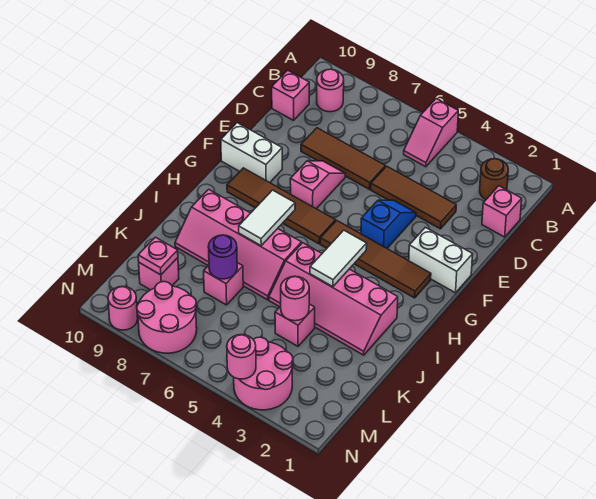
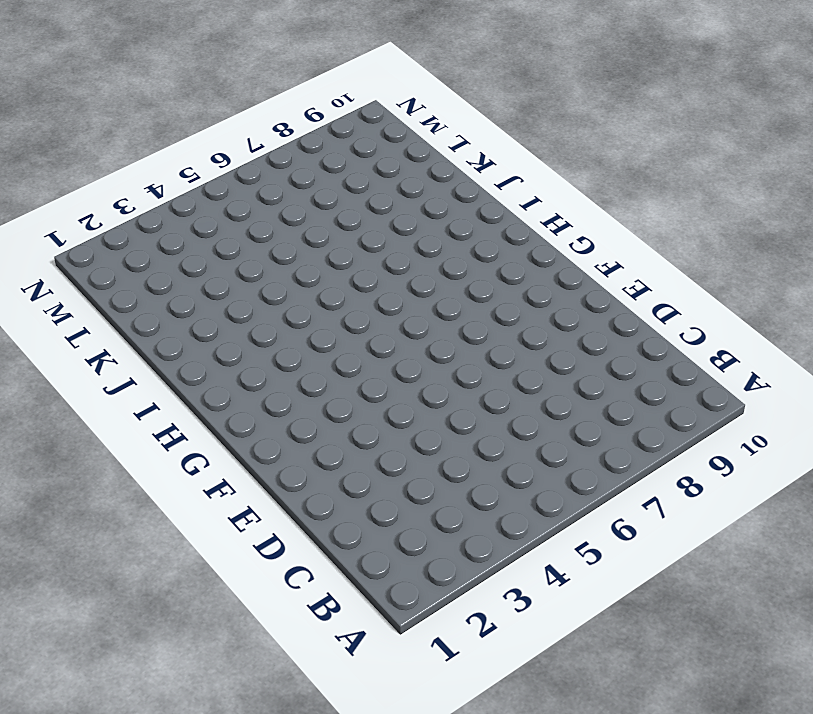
none -> pink 1x2 slope [404,99,458,167]
none -> brown 1x1 round brick [480,159,508,200]
none -> pink 1x1 round brick [317,69,344,112]

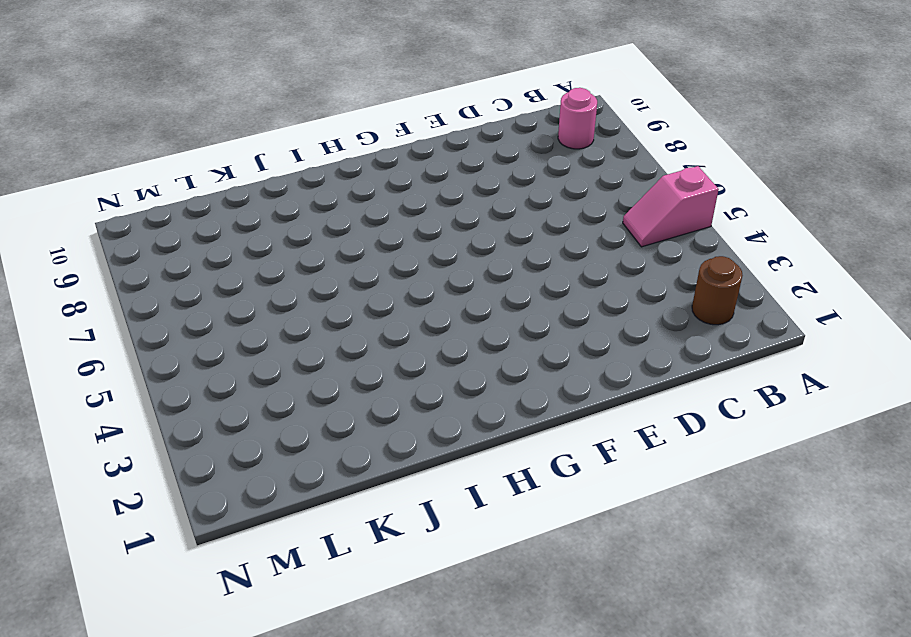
none -> pink 1x1 brick [482,186,522,237]
none -> pink 1x1 brick [272,70,309,120]
none -> brown 1x3 tile [371,166,456,229]

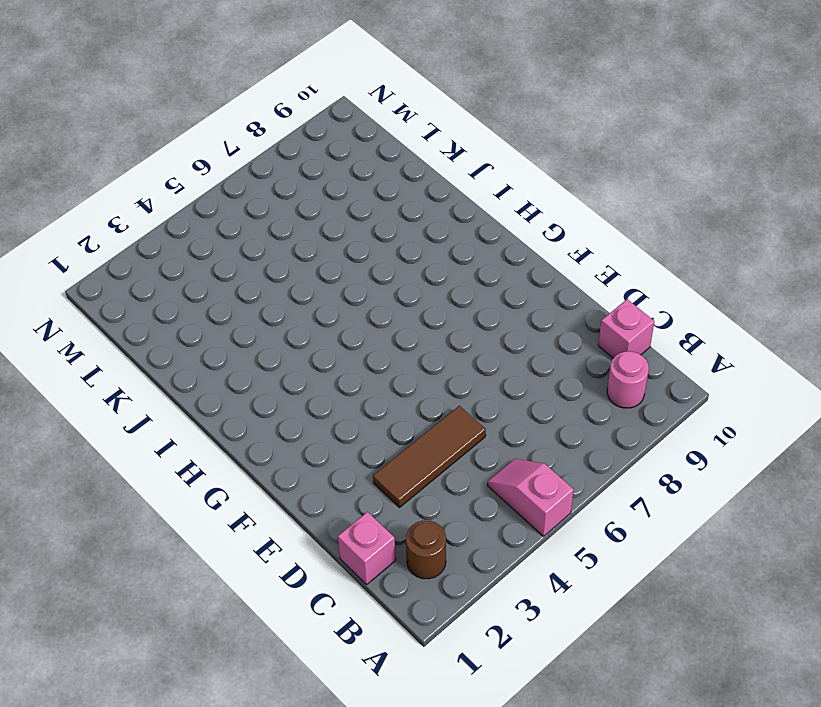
none -> brown 1x3 tile [301,128,385,189]
none -> blue 1x2 slope [361,200,416,248]
none -> pink 1x2 slope [290,161,345,209]

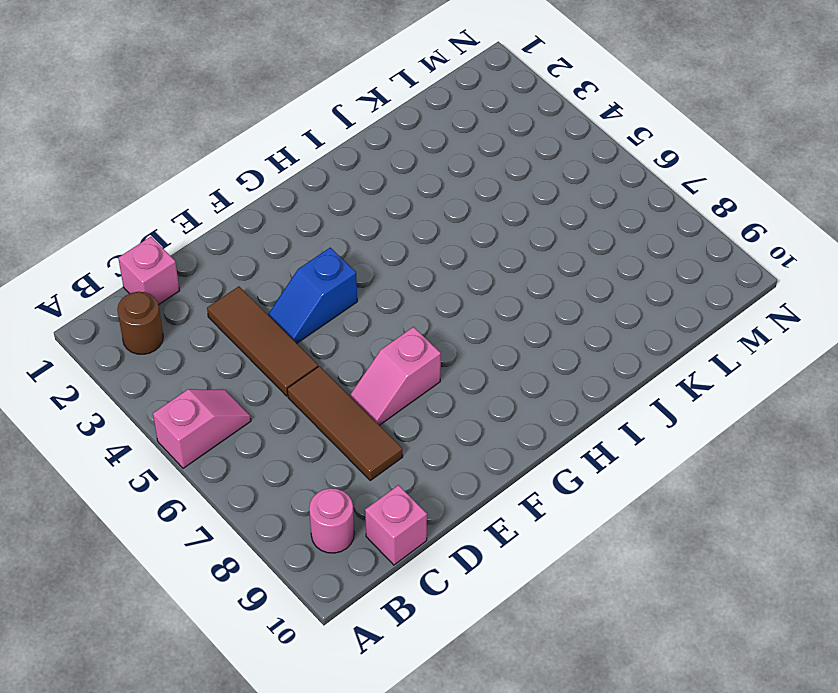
none -> white 1x2 brick [409,227,473,293]
none -> white 1x2 brick [221,123,282,183]
none -> brown 1x4 tile [320,220,431,298]

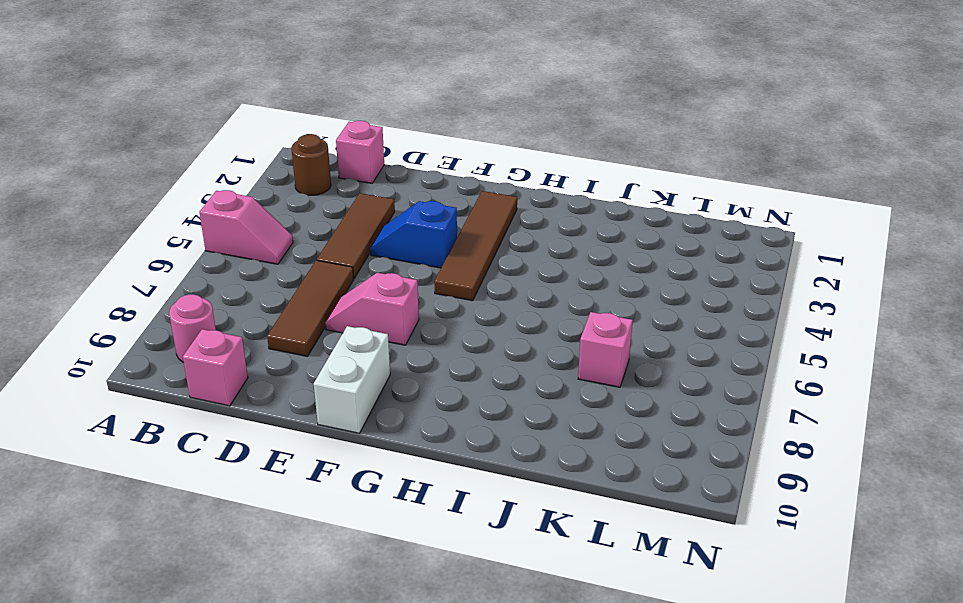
none -> white 1x2 brick [409,227,473,293]
none -> brown 1x4 tile [227,168,335,244]
none -> pink 2x4 slope [269,243,398,355]

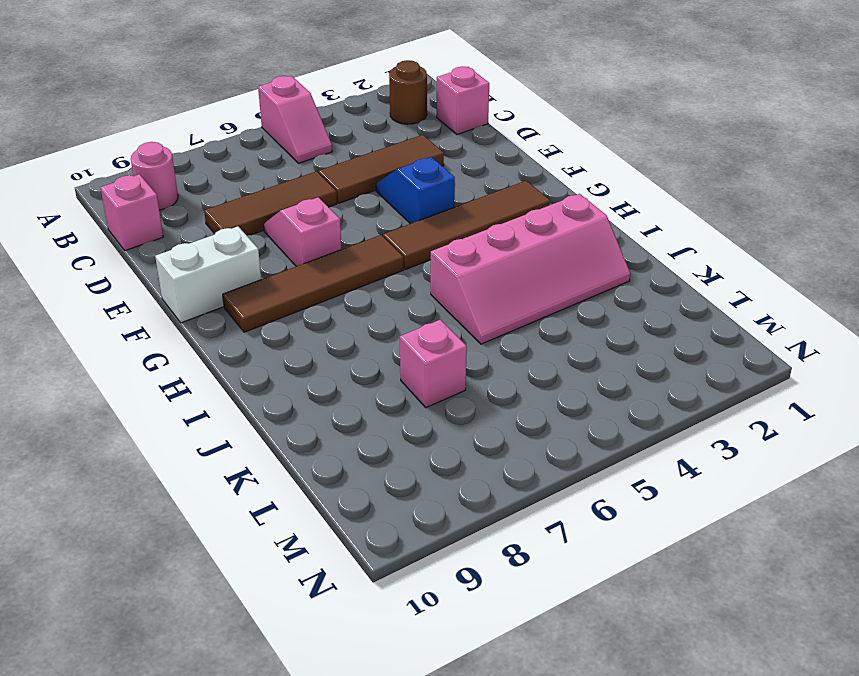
none -> white 1x2 brick [409,227,473,293]
none -> pink 2x4 slope [175,189,301,300]
none -> pink 1x1 brick [275,304,315,346]

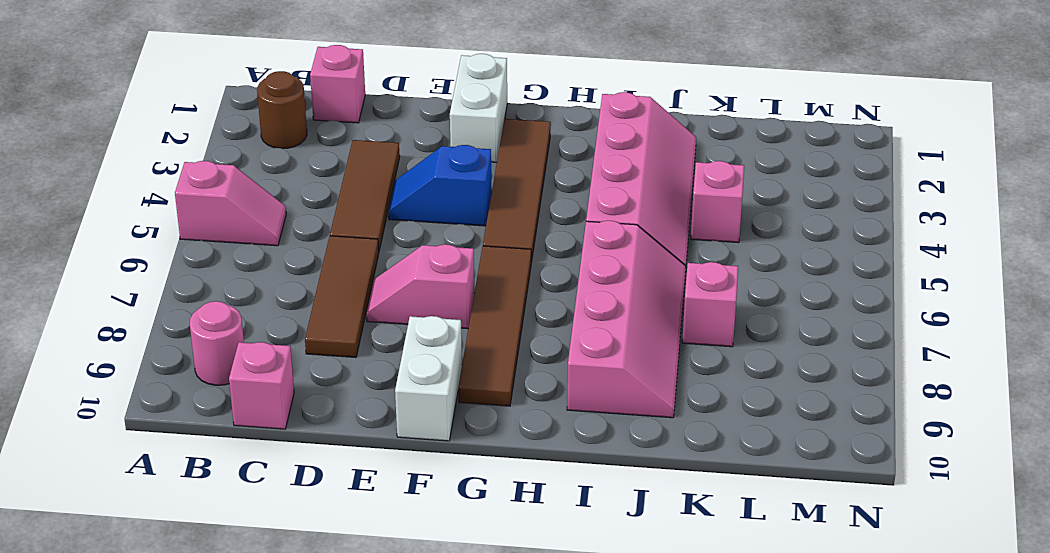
none -> pink 1x1 brick [139,258,179,290]
none -> pink 2x2 round brick [234,337,293,410]
none -> pink 2x2 round brick [137,282,197,353]

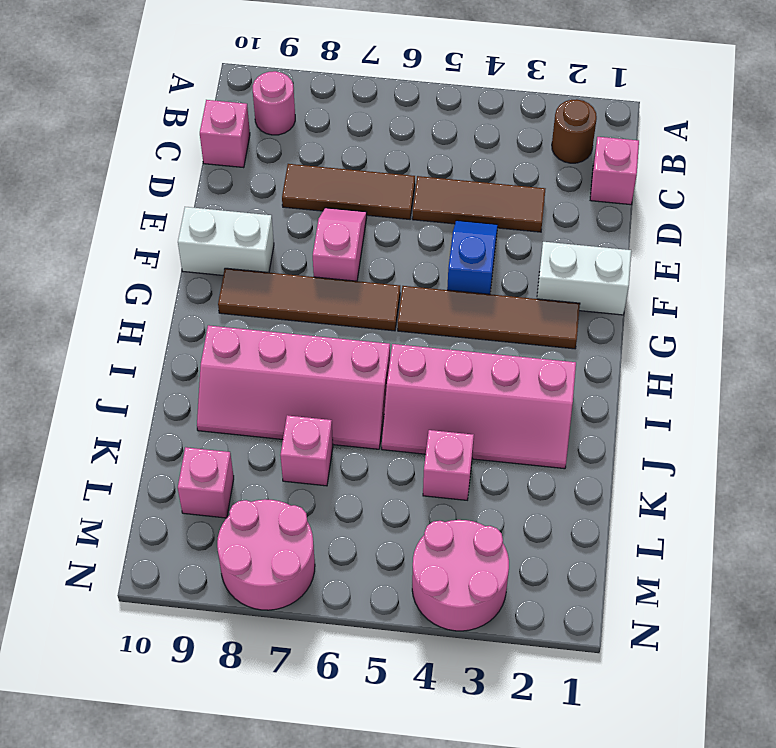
none -> pink 1x2 slope [404,99,458,167]
none -> pink 1x1 round brick [108,286,138,330]
none -> white 1x2 tile [310,230,367,287]

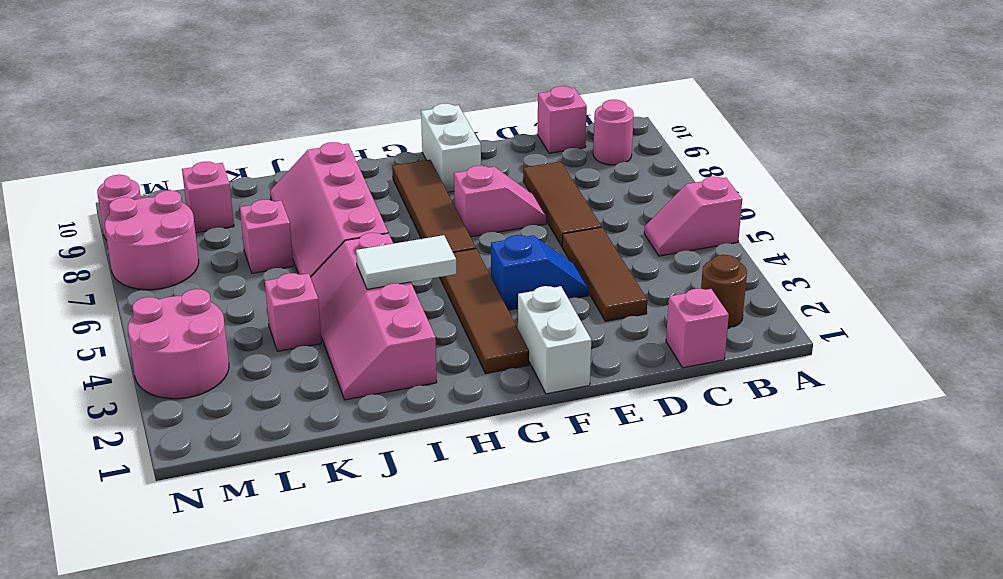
none -> white 1x2 tile [239,190,295,246]
none -> pink 1x1 round brick [281,276,309,321]
none -> purple 1x1 round brick [208,235,237,279]

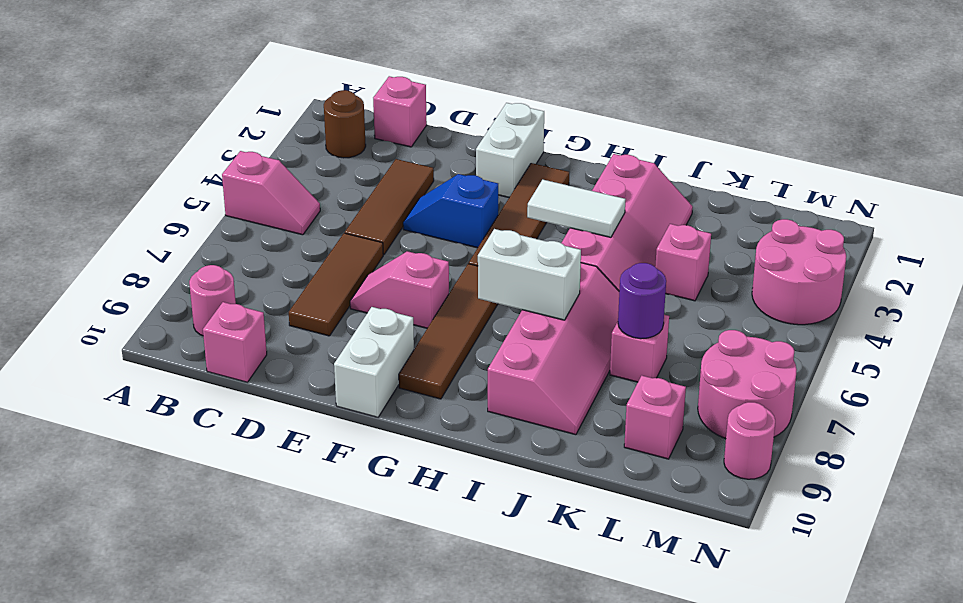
white 1x2 brick [478,229,581,320] -> white 1x2 tile [239,190,295,246]
none -> pink 1x1 round brick [281,276,309,321]
none -> pink 1x1 plate [138,237,178,275]
none -> pink 1x1 round brick [227,335,256,379]

